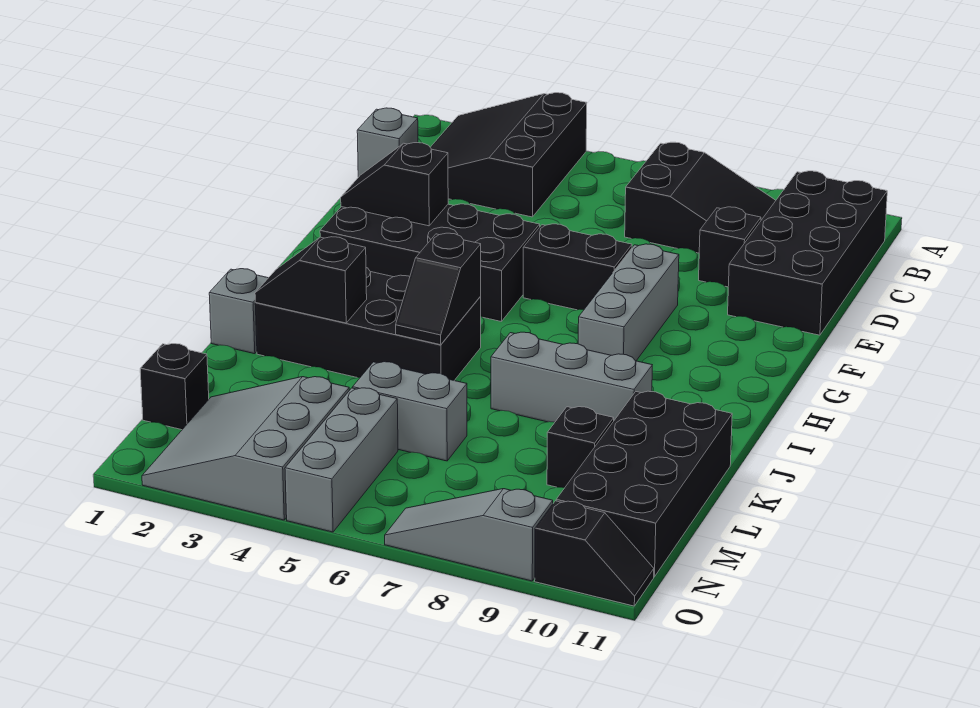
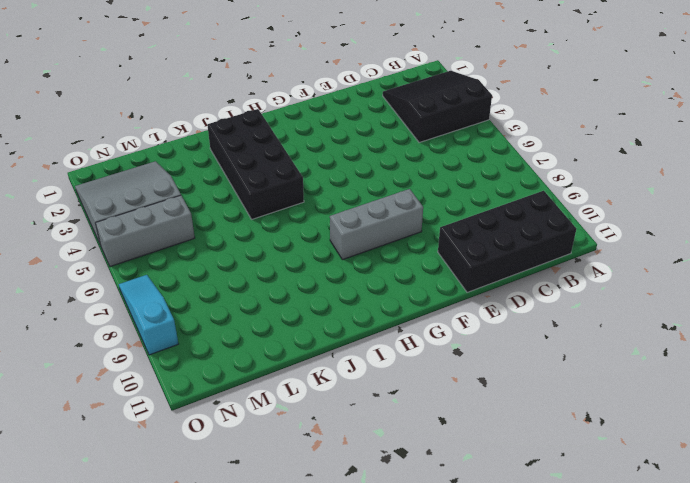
cyan 1x3 slope [119,275,178,355] -> grey 1x3 slope [385,489,553,581]
none -> black 2x3 slope [625,142,776,253]
none -> grey 1x1 brick [357,108,418,177]
none -> black 1x1 brick [699,207,761,287]

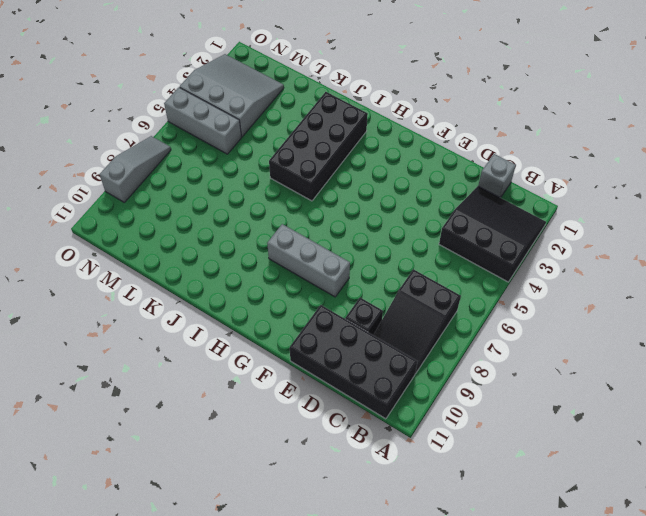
none -> black 2x4 brick [320,204,540,322]
none -> black 1x2 brick [523,224,632,310]
none -> grey 1x1 brick [209,269,268,354]

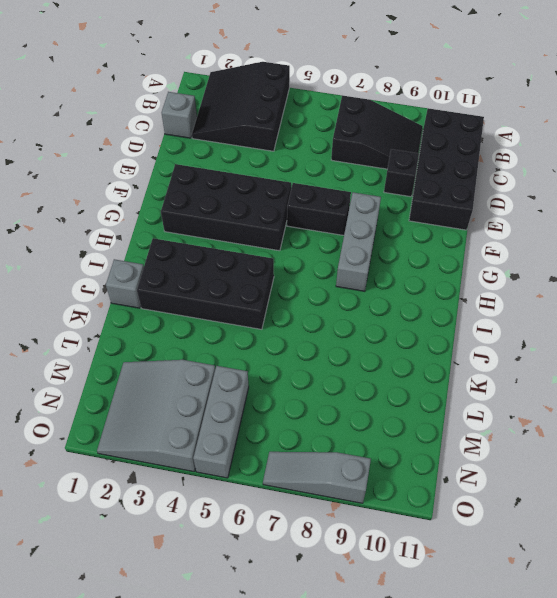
none -> grey 1x3 brick [491,332,652,422]
none -> black 2x4 brick [556,391,732,577]
none -> grey 1x2 brick [353,362,467,461]

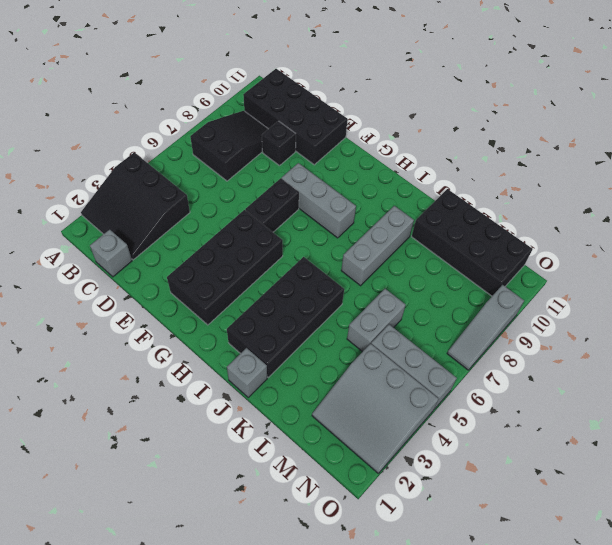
none -> black 1x1 brick [547,407,614,488]
none -> black 1x1 brick [140,344,209,430]
none -> black 1x2 slope [535,501,654,606]

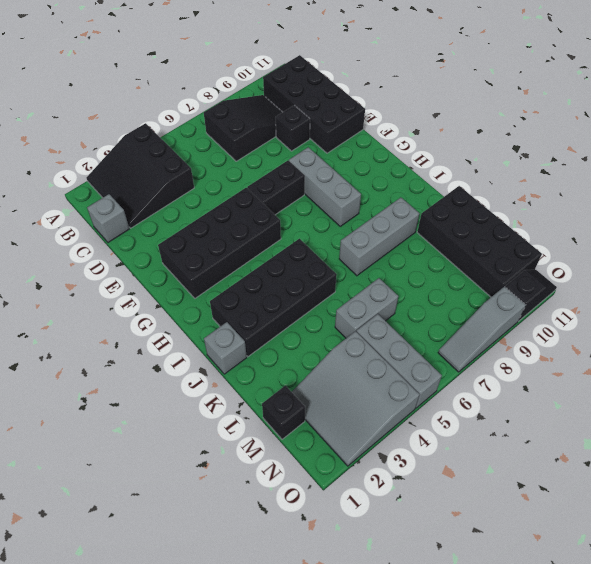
none -> black 1x1 brick [547,407,614,488]
none -> black 1x2 slope [341,143,448,226]
none -> black 1x2 slope [396,233,481,345]

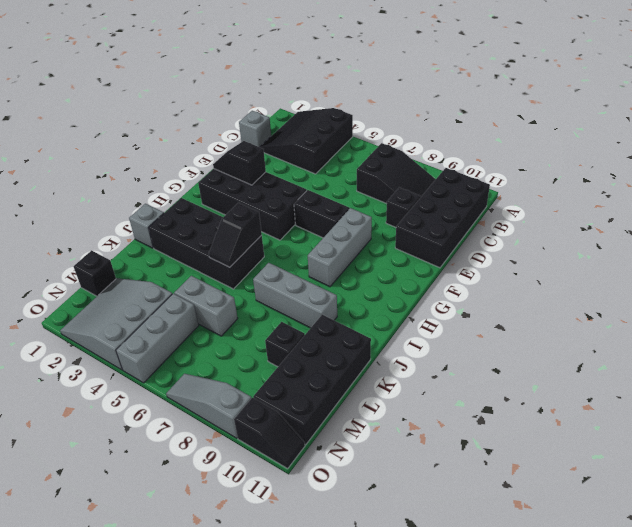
none -> black 1x2 slope [255,237,367,323]

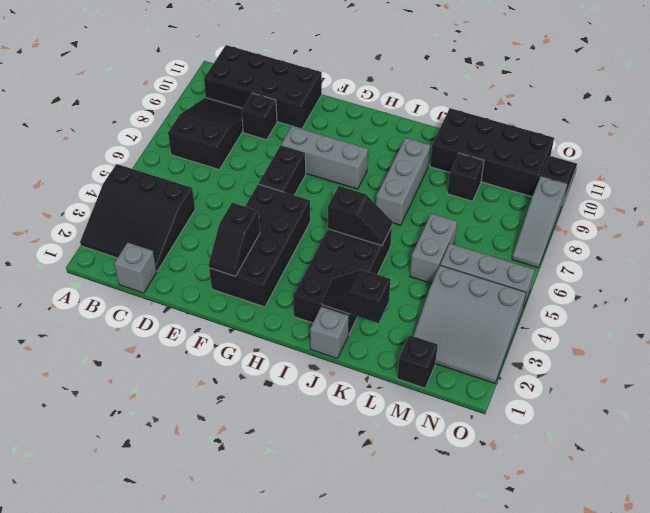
black 1x2 slope [322,270,391,323] -> black 1x2 slope turned to [255,237,367,323]

